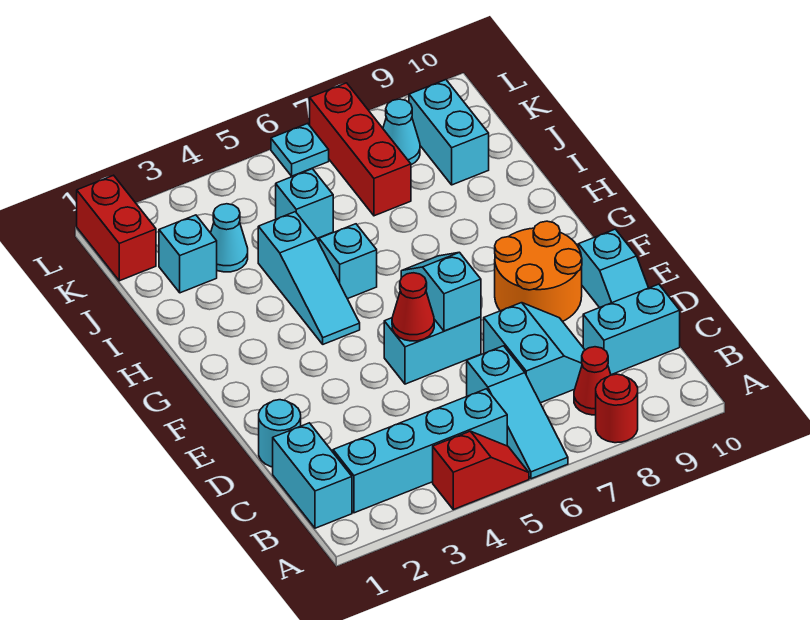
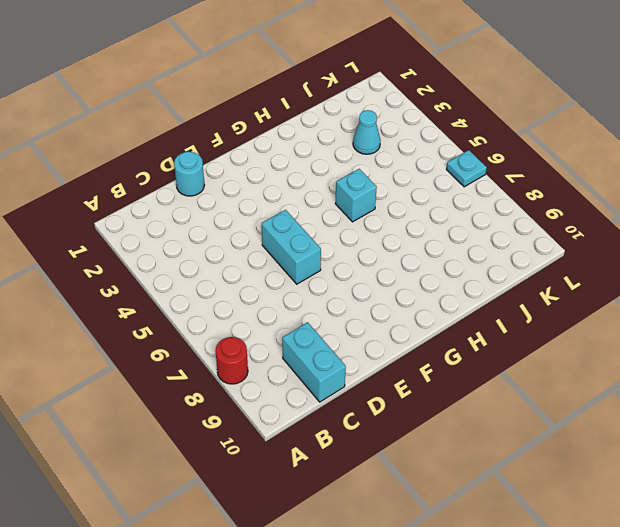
none -> red 1x2 slope [433,431,529,510]
none -> cyan 1x3 slope [467,346,568,479]
none -> cyan 1x2 brick [273,423,352,528]

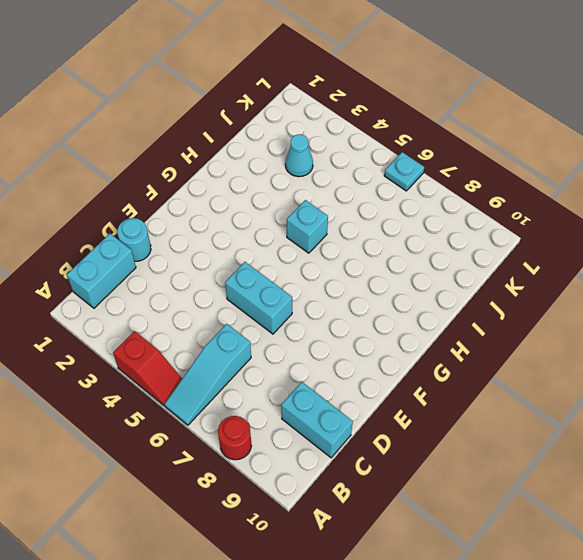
none -> cyan 1x4 brick [333,389,507,513]
none -> red 1x1 cone [574,347,611,415]
none -> cyan 2x2 slope [484,303,585,403]

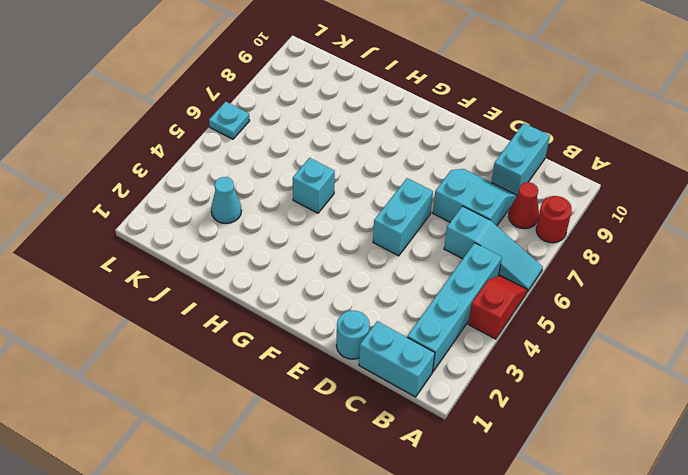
none -> cyan 1x2 slope [578,229,648,308]
none -> orange 2x2 round brick [495,221,582,321]
none -> cyan 1x3 slope [258,212,360,344]

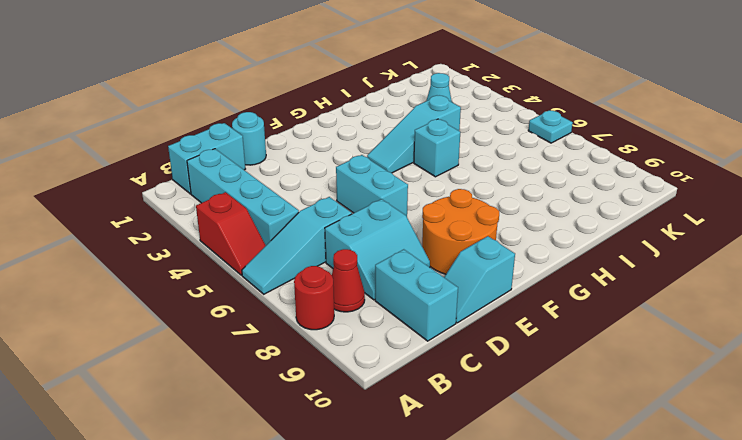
none -> cyan 1x1 brick [159,215,217,293]
none -> cyan 1x1 brick [276,169,333,238]
none -> red 1x3 brick [310,83,411,216]

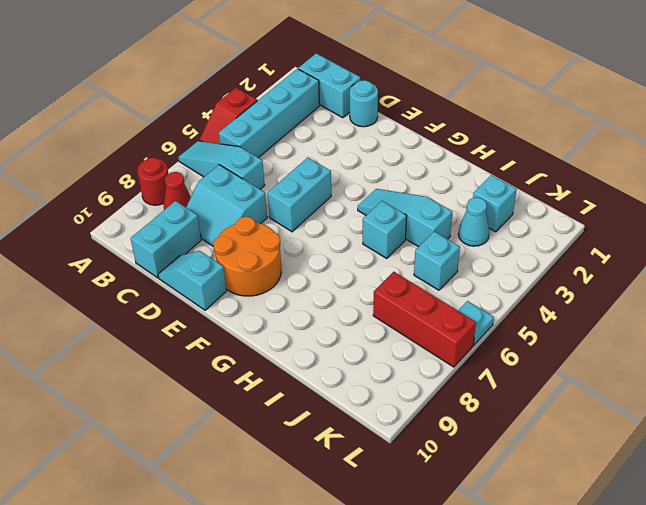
none -> cyan 1x2 brick [409,80,489,185]
none -> red 1x2 brick [77,175,156,281]
none -> cyan 1x1 cone [383,99,420,165]

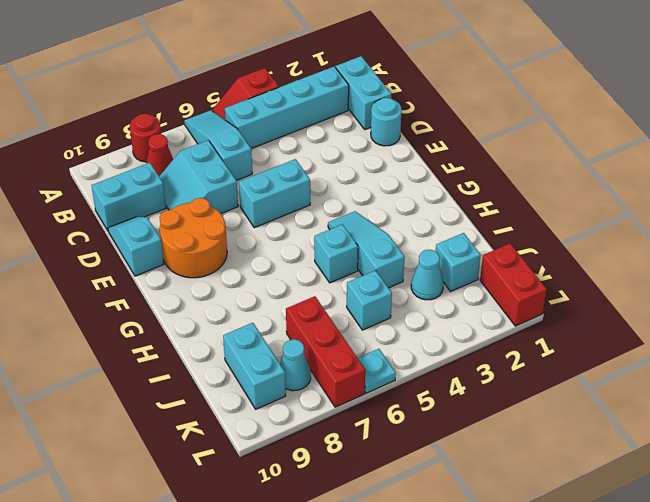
none -> red 1x1 cone [392,273,434,341]
none -> cyan 1x2 slope [401,252,481,331]

